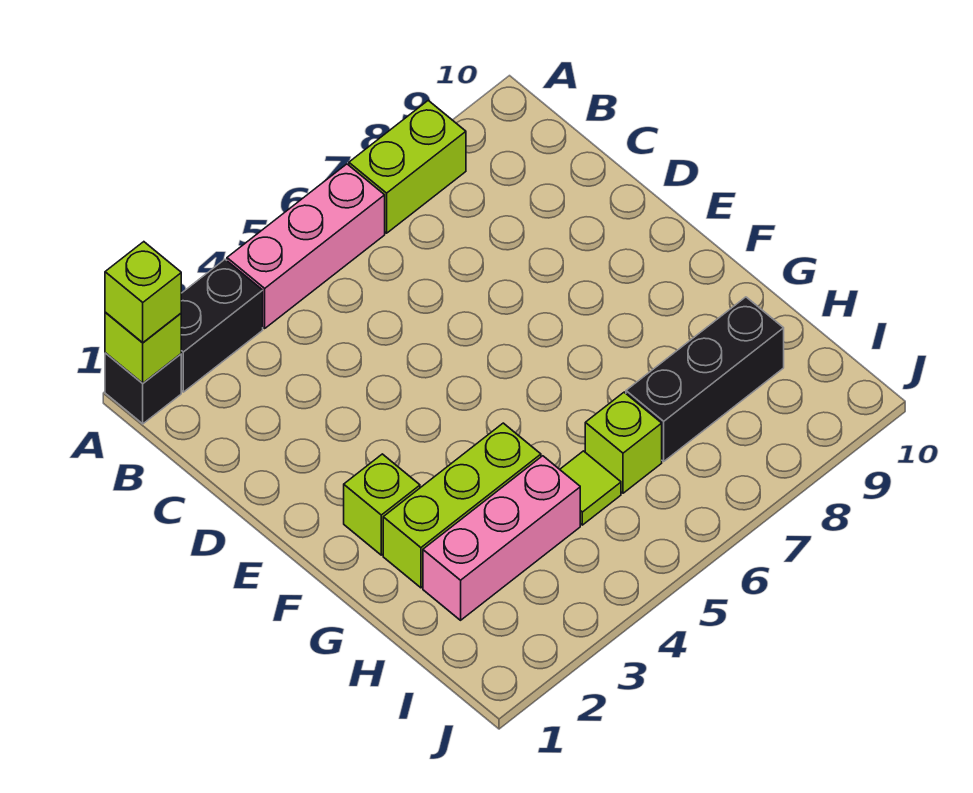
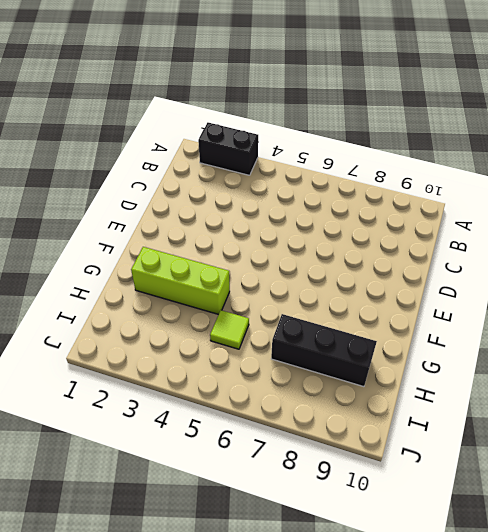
none -> black 1x1 brick [105,353,181,424]
none -> pink 1x3 brick [227,164,385,328]
none -> lime 1x2 brick [349,100,466,233]

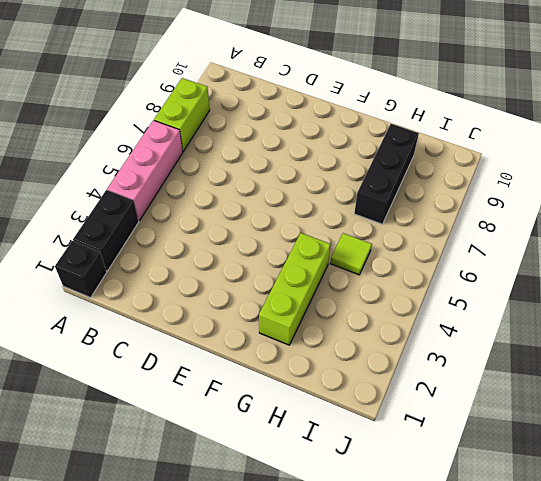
none -> lime 1x1 brick [344,454,420,555]
none -> pink 1x3 brick [423,456,580,620]
none -> lime 1x1 brick [585,392,662,493]

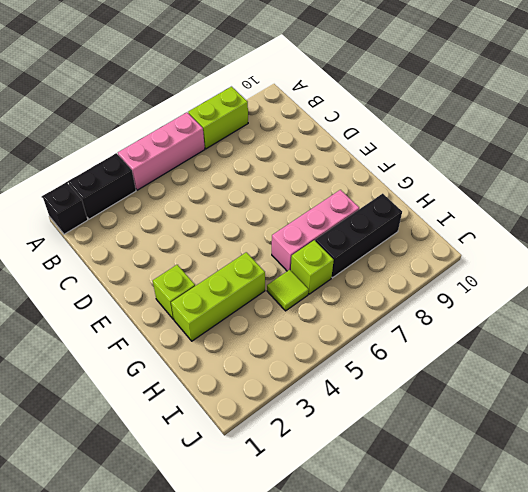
pink 1x3 brick [272,190,359,271] -> pink 1x3 brick moved to [423,456,580,620]
none -> lime 1x1 brick [105,312,181,383]
none -> lime 1x1 brick [105,242,181,343]

